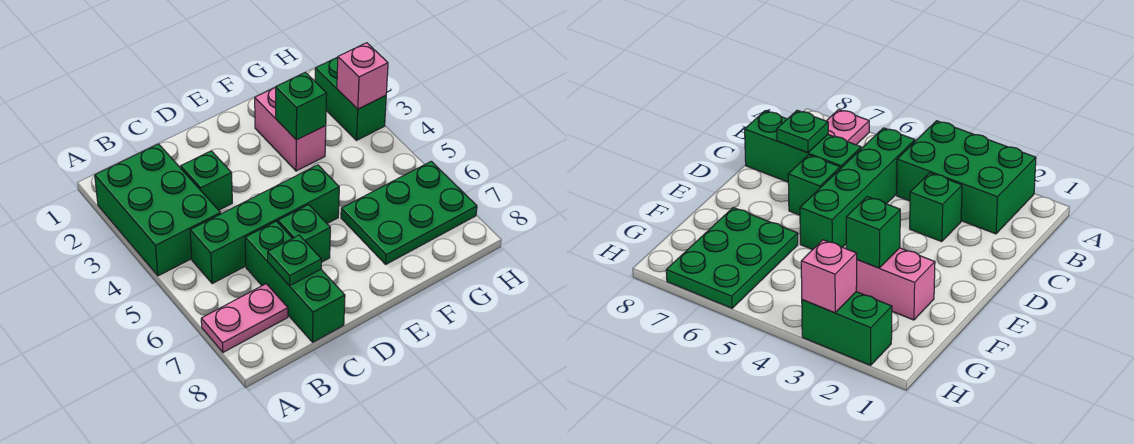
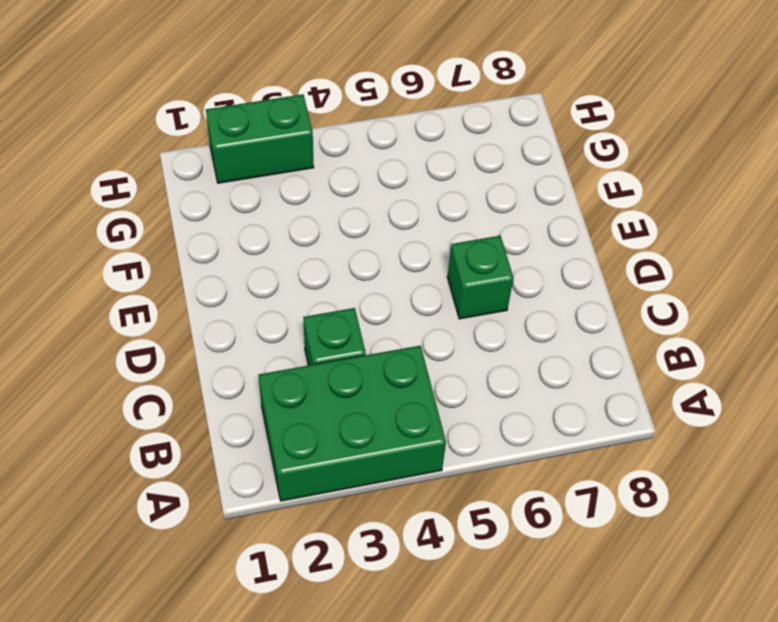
none -> pink 1x2 plate [201,284,288,352]
none -> green 1x4 brick [190,165,339,283]
none -> green 1x3 brick [245,221,345,342]

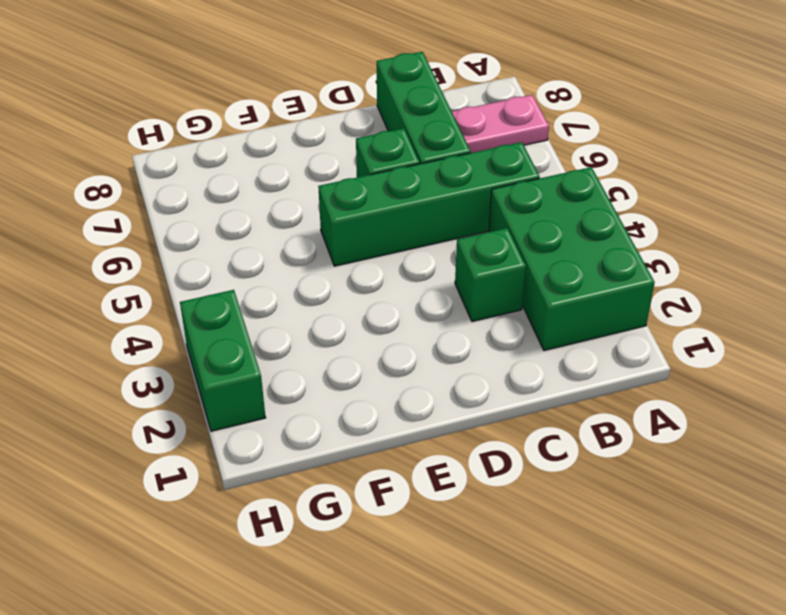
none -> pink 1x2 brick [255,88,326,171]
none -> green 2x3 plate [341,161,477,264]
none -> green 1x1 plate [268,235,321,286]

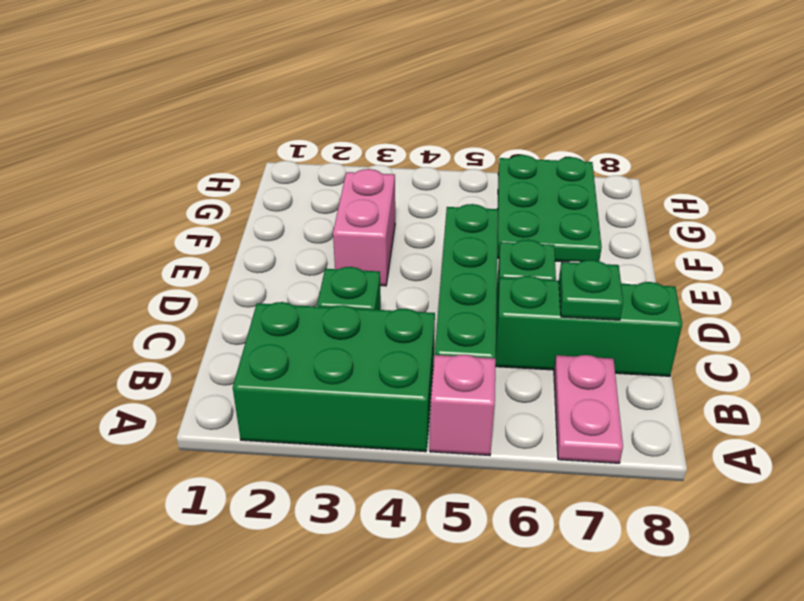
pink 1x1 brick [430,355,496,455] -> pink 1x1 brick moved to [337,43,388,109]
pink 1x2 brick [333,169,395,286] -> pink 1x2 brick turned to [255,88,326,171]
none -> green 1x2 brick [315,57,386,140]
none -> green 1x1 brick [275,72,327,140]

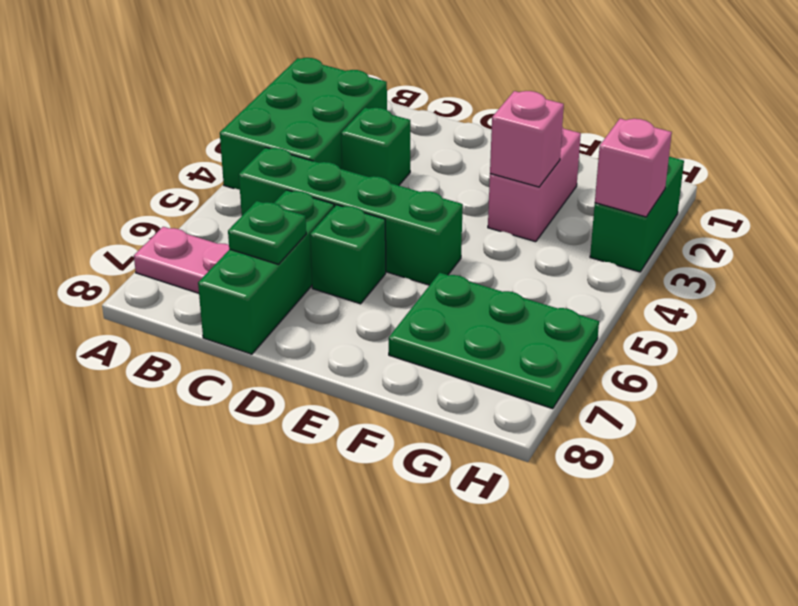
pink 1x1 brick [490,91,564,187] -> green 1x1 brick [275,72,327,140]

